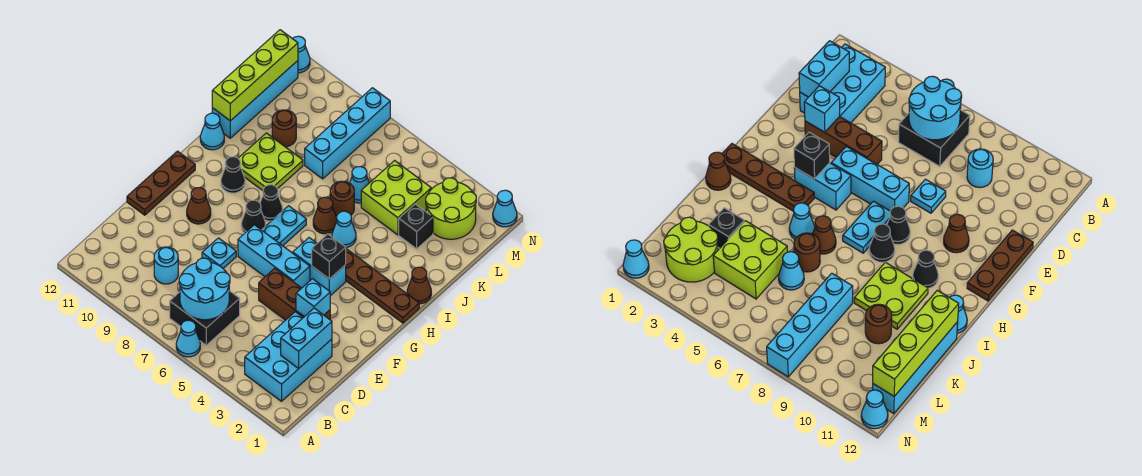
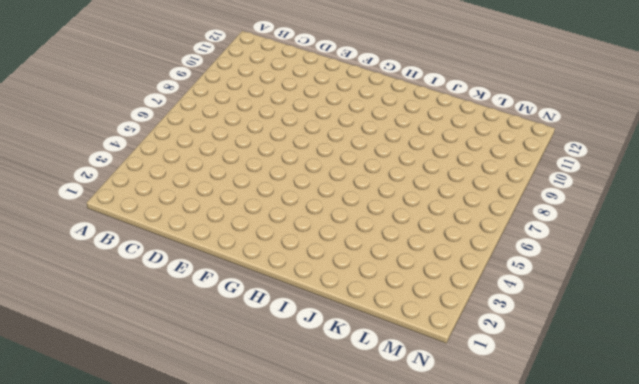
none -> cyan 1x1 cone [176,320,200,357]
none -> cyan 2x3 brick [245,312,332,401]
none -> black 2x2 brick [170,291,240,345]
none -> cyan 1x1 round brick [154,247,178,284]

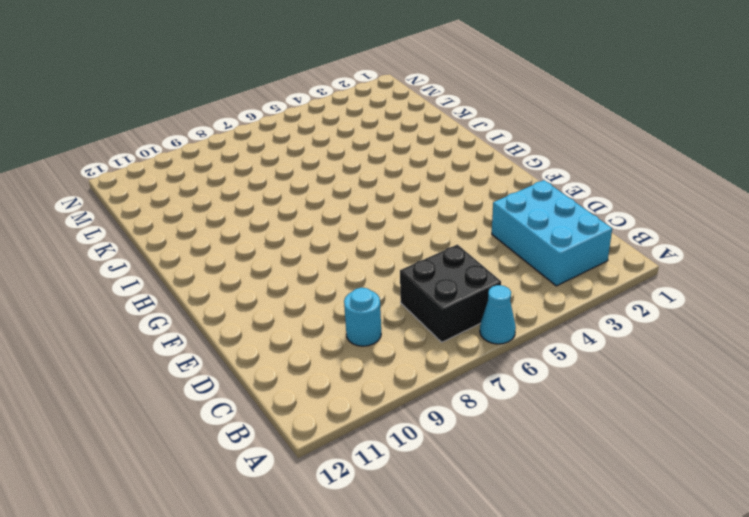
none -> brown 1x3 brick [259,268,330,320]
none -> cyan 1x1 plate [202,238,236,268]
none -> brown 1x3 plate [127,151,195,215]
none -> cyan 1x3 brick [238,225,310,288]

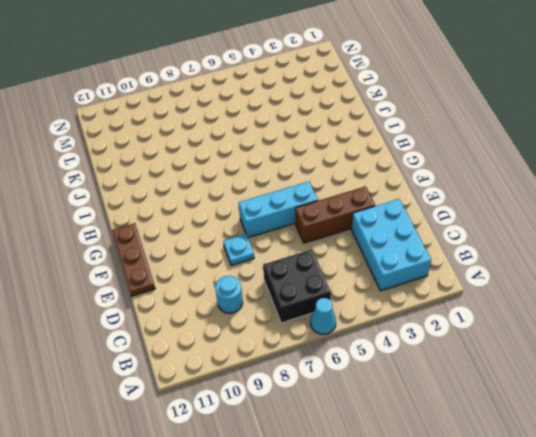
none -> brown 1x1 cone [187,188,211,224]
none -> cyan 1x2 brick [293,238,346,296]
none -> cyan 1x2 plate [262,206,306,246]
none -> black 1x1 cone [241,200,265,233]

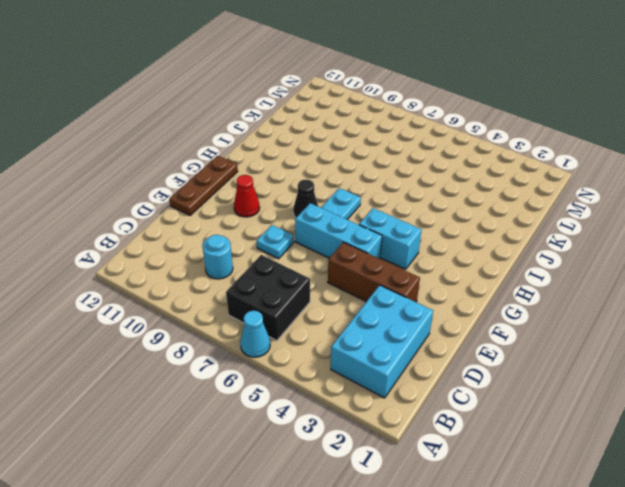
red 1x1 cone [234,175,260,217] -> brown 1x1 cone [187,188,211,224]
none -> brown 1x4 plate [346,249,419,323]
none -> black 1x1 cone [260,185,283,221]
none -> black 1x1 cone [221,157,245,193]
none -> brown 1x1 cone [407,267,431,304]

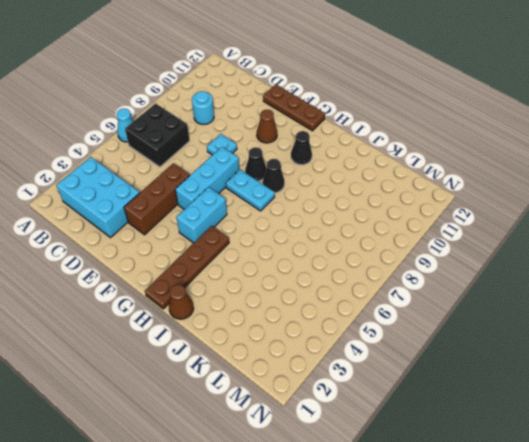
none -> cyan 1x1 cone [332,211,356,248]
none -> brown 1x1 cone [313,197,337,234]
none -> lime 2x2 plate [238,133,303,191]
none -> cyan 1x1 cone [200,113,224,150]

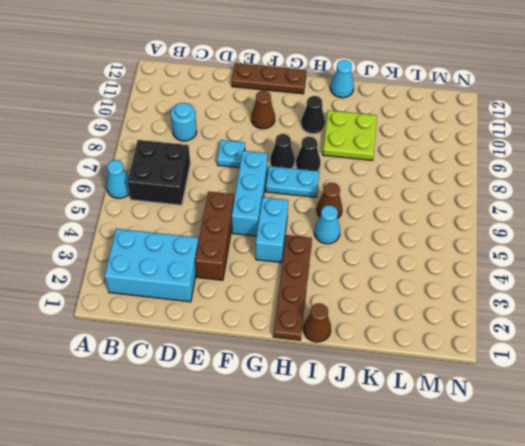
none -> brown 1x1 round brick [330,181,354,217]
none -> cyan 1x4 brick [212,61,298,138]
none -> black 1x1 brick [399,204,433,249]
none -> lime 2x2 brick [361,161,431,235]

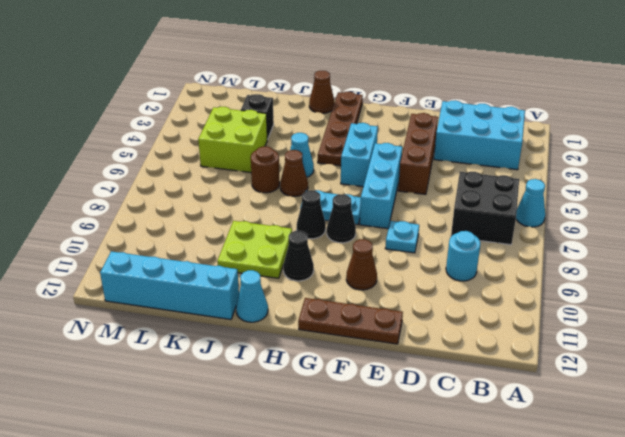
none -> cyan 1x1 cone [350,167,369,203]
none -> cyan 1x4 brick [305,88,390,179]
none -> brown 1x1 round brick [272,110,296,147]
none -> lime 2x2 round brick [426,178,476,239]

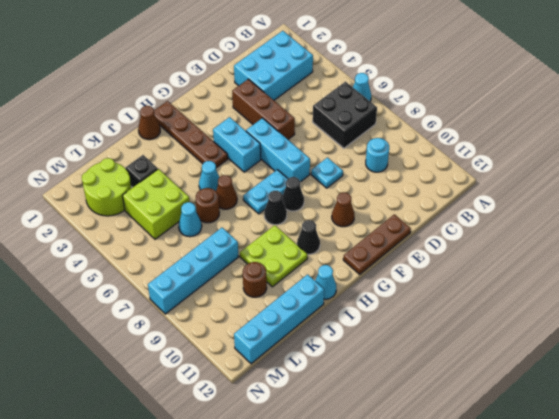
none -> cyan 1x1 cone [493,190,517,227]
none -> cyan 1x1 cone [292,36,310,73]
none -> cyan 2x2 round brick [179,258,230,320]
none -> cyan 1x2 brick [281,308,332,369]

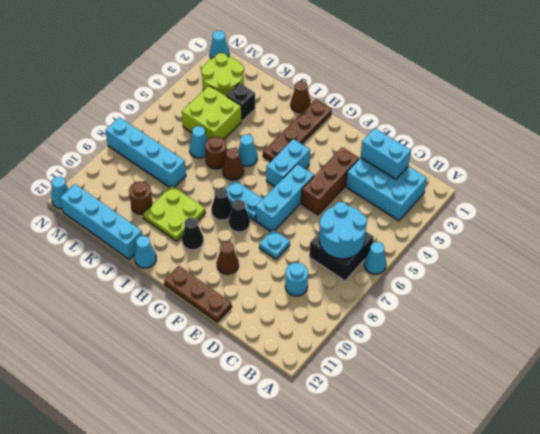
none -> cyan 1x1 brick [296,279,330,317]
none -> black 1x1 brick [312,234,346,279]
none -> lime 1x4 brick [212,30,298,121]

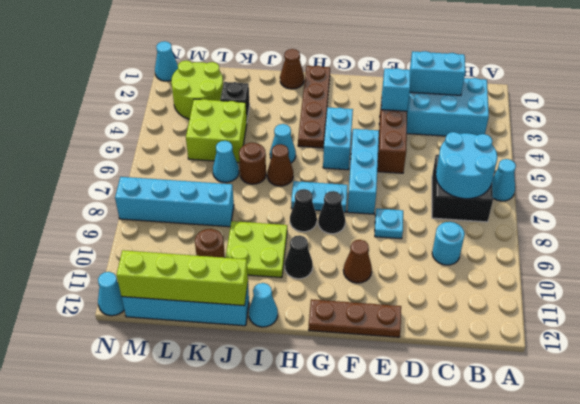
none -> black 1x1 brick [312,234,346,279]

